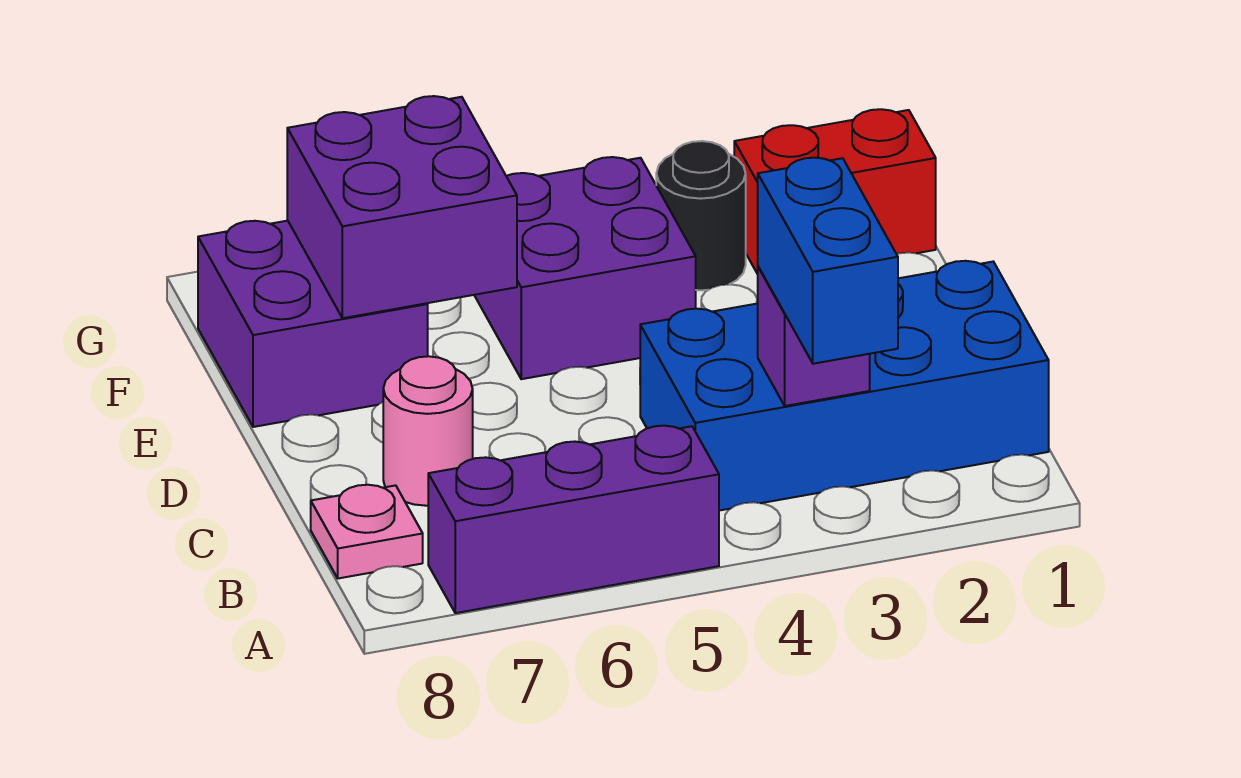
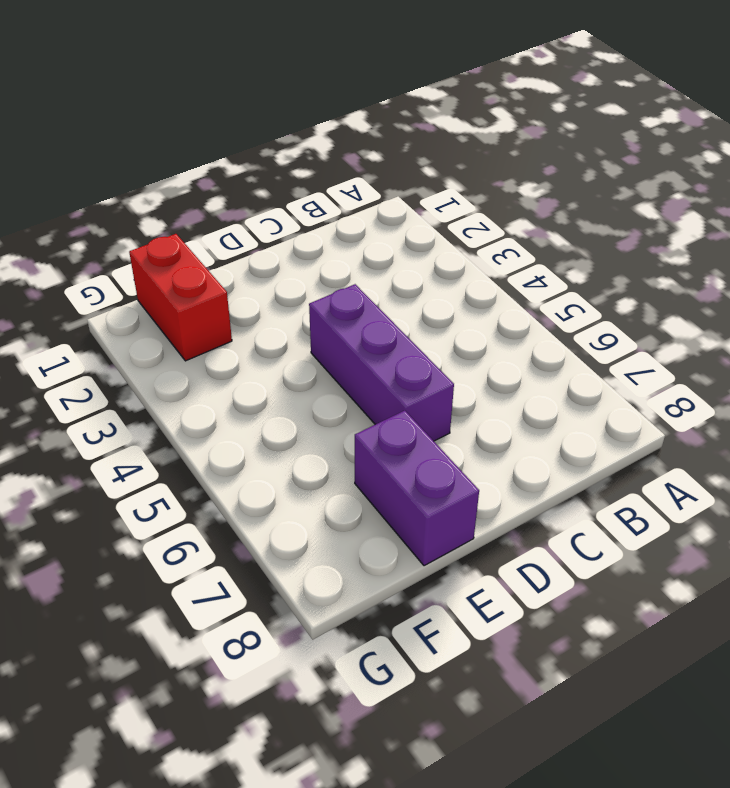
purple 1x3 brick [309,284,454,441] -> purple 1x3 brick moved to [428,426,719,613]
purple 1x2 brick [355,411,479,566] -> purple 2x2 brick [198,221,428,427]
none -> blue 2x4 brick [640,261,1049,511]
none -> pink 1x1 plate [311,485,423,578]

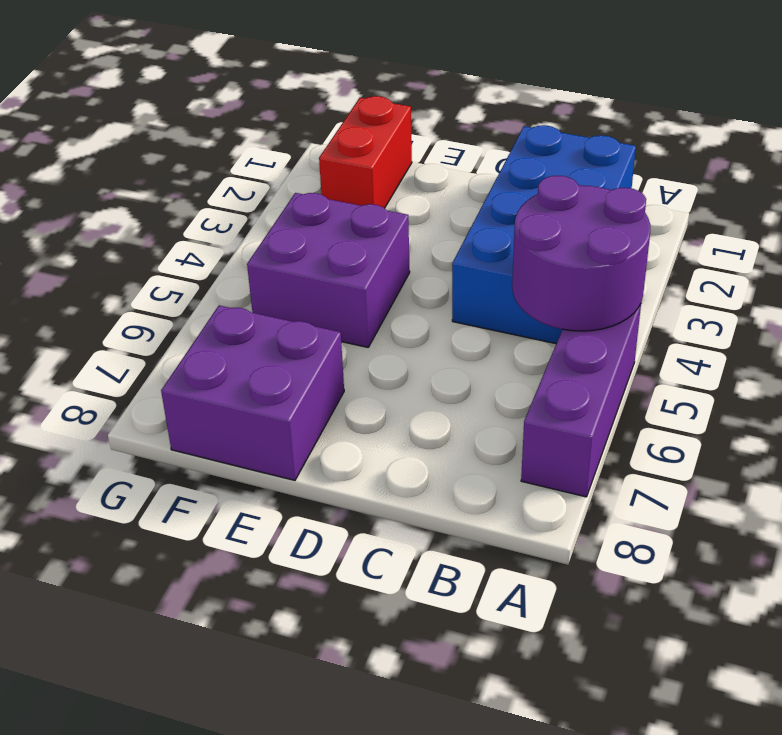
purple 2x2 round brick [512,176,650,331] -> none
none -> pink 1x1 plate [311,485,423,578]
none -> pink 1x1 round brick [383,356,473,506]

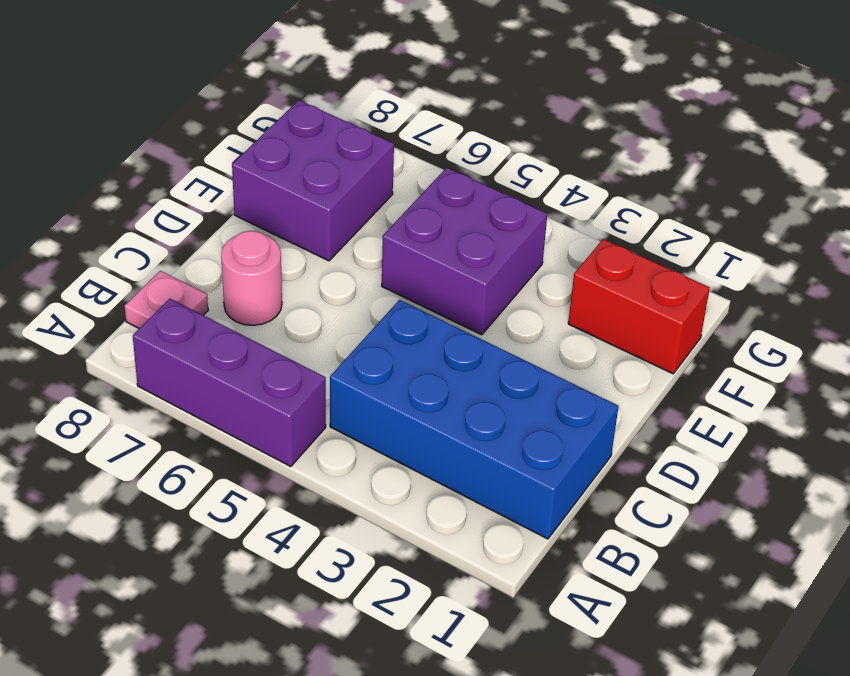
none -> black 1x1 round brick [656,141,746,290]
none -> purple 1x1 brick [758,267,870,406]

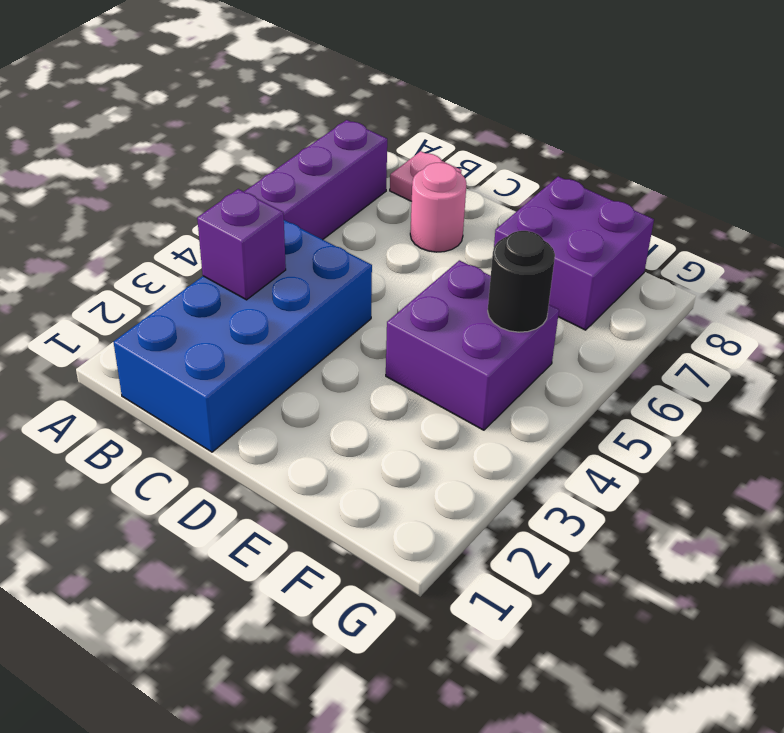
black 1x1 round brick [488,231,555,332] -> black 1x1 round brick moved to [656,141,746,290]
none -> red 1x2 brick [734,109,936,274]
none -> purple 2x2 brick [287,96,517,318]

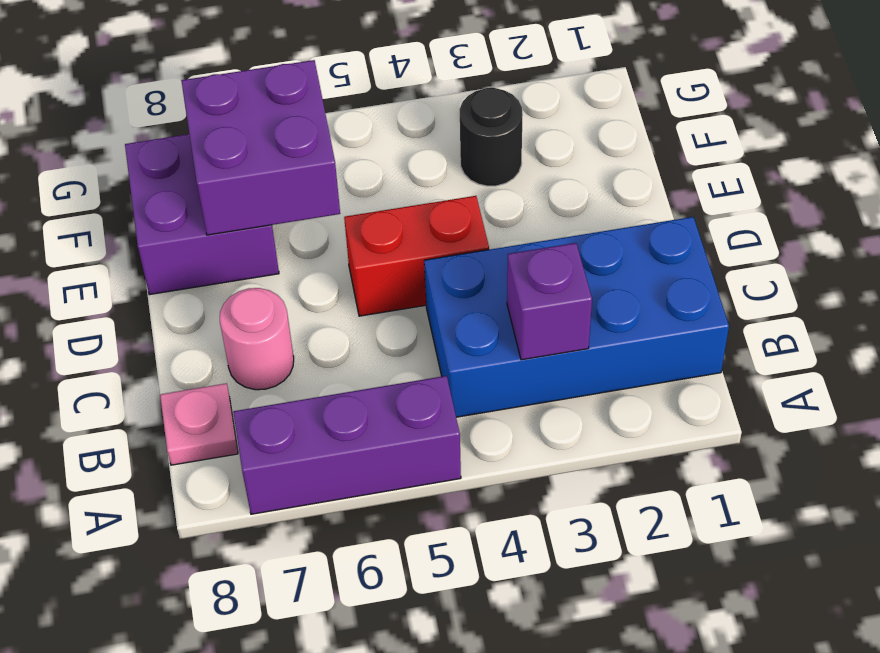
red 1x2 brick [344,196,489,316] -> red 1x2 brick moved to [734,109,936,274]
none -> purple 2x2 brick [474,157,696,379]
none -> blue 1x2 brick [758,158,898,364]

